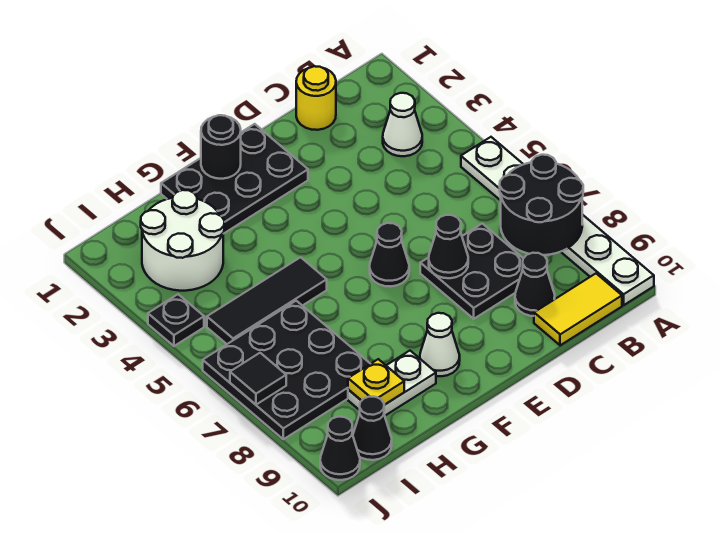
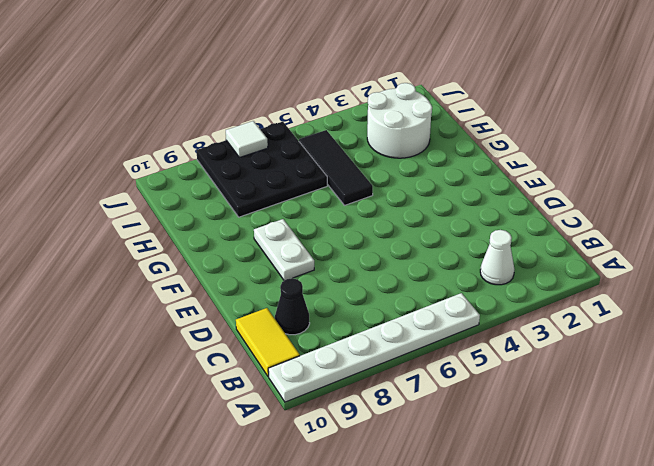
white 1x2 plate [254,219,314,280] -> white 1x2 plate moved to [348,351,436,416]
white 1x1 tile [226,121,268,158] -> black 1x1 tile [230,353,286,405]
none -> yellow 1x1 round brick [296,66,336,130]
none -> black 2x2 plate [420,224,523,319]
none -> black 2x3 plate [161,124,308,234]

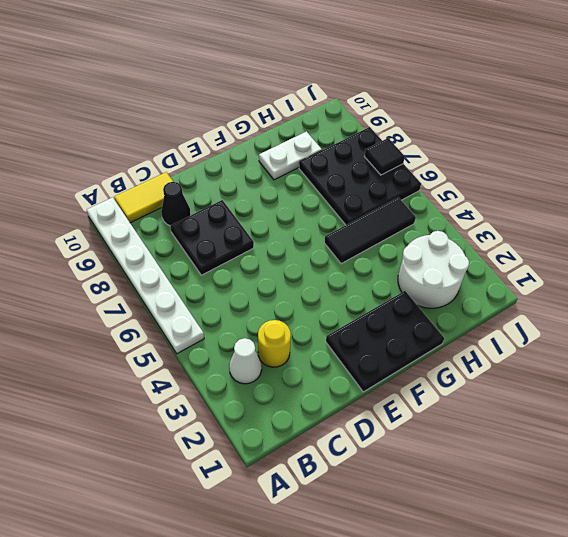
yellow 1x1 round brick [258,320,291,367] -> yellow 1x1 round brick moved to [296,66,336,130]
none -> black 1x1 cone [370,223,409,286]
none -> white 1x1 cone [420,313,460,376]
none -> black 1x1 cone [353,397,392,460]

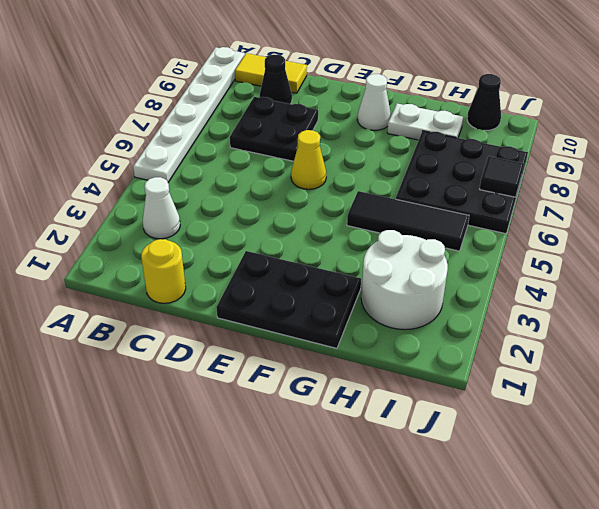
yellow 1x1 cone [291,130,326,189] -> black 1x1 cone [370,223,409,286]
none -> black 1x1 plate [148,294,204,346]
none -> black 1x1 cone [320,417,360,480]
none -> black 2x2 round brick [500,155,583,255]

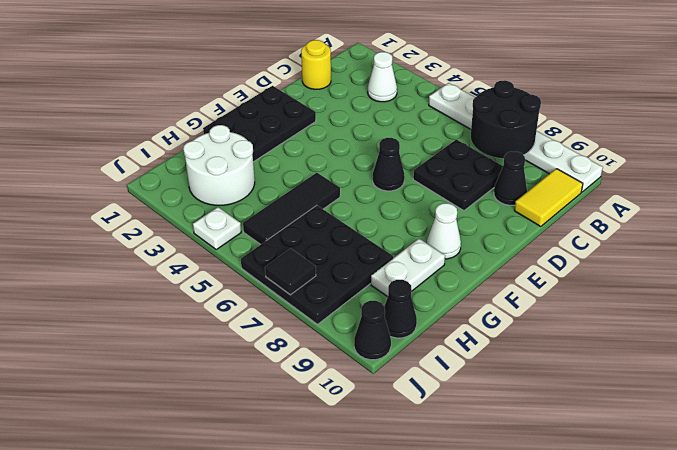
white 1x1 plate [193,207,241,249] -> black 1x1 plate [148,294,204,346]
none -> black 1x1 cone [429,215,468,278]
none -> black 1x1 round brick [201,115,241,179]
none -> yellow 1x1 plate [348,359,404,405]

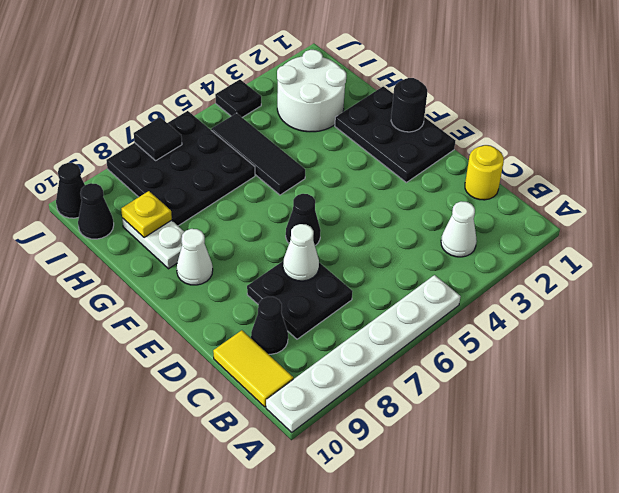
white 1x1 cone [283,224,319,281] -> black 1x1 cone [429,215,468,278]
none -> black 2x2 round brick [500,155,583,255]

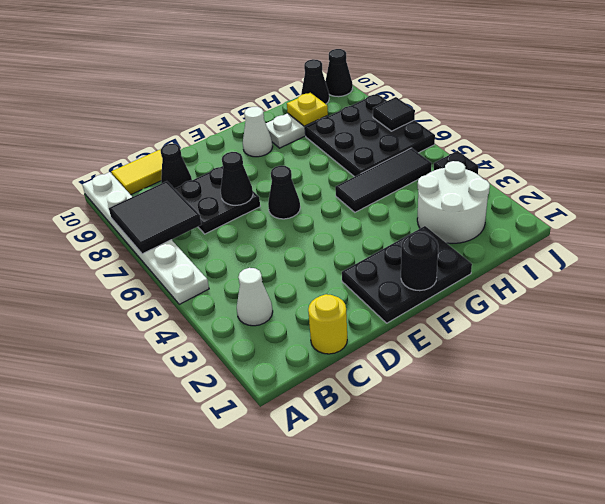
black 2x2 tile [109,181,202,254] -> black 2x2 round brick [500,155,583,255]

